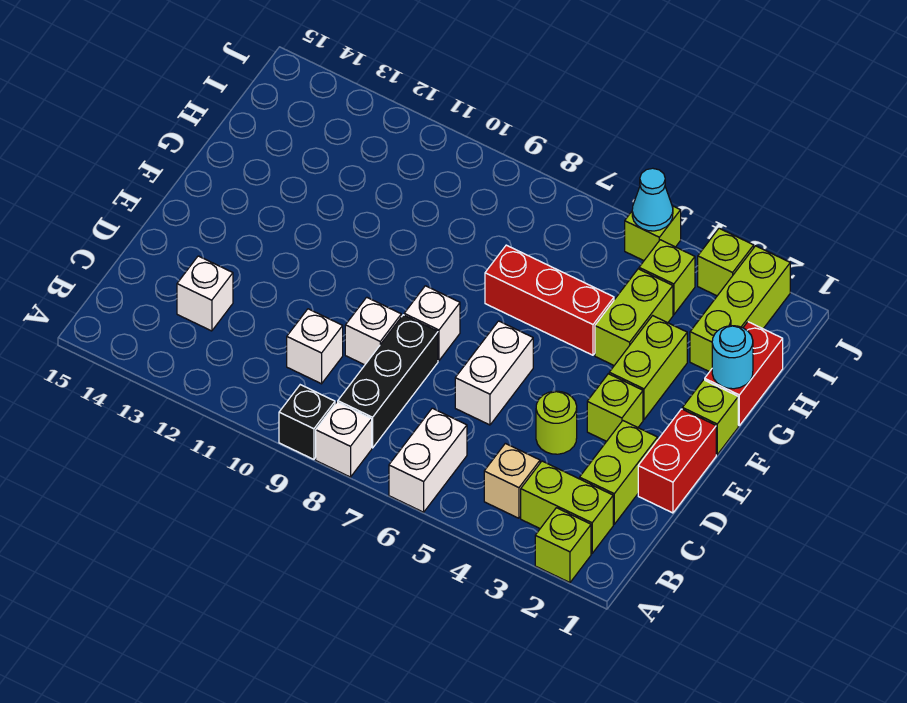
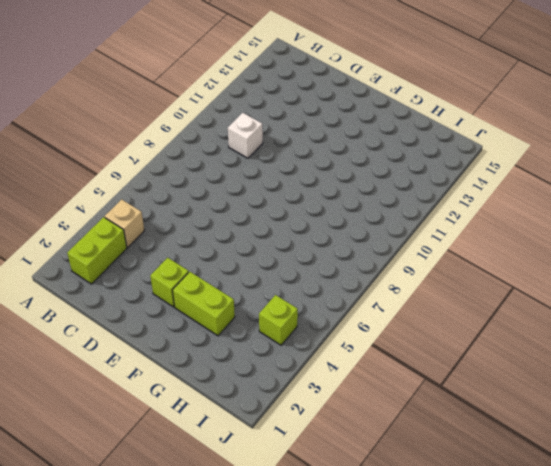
none -> lime 1x1 brick [535,508,591,583]
none -> white 1x2 brick [389,408,467,512]
none -> white 1x1 brick [316,402,372,477]

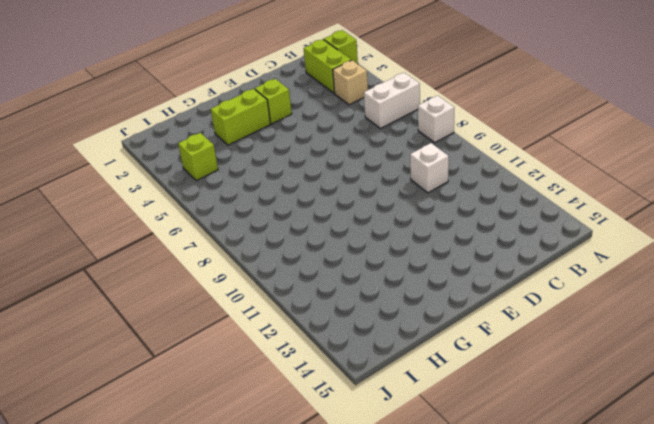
none -> black 1x1 brick [279,385,335,459]
none -> black 1x3 brick [338,315,438,448]
none -> lime 1x2 brick [580,421,658,524]

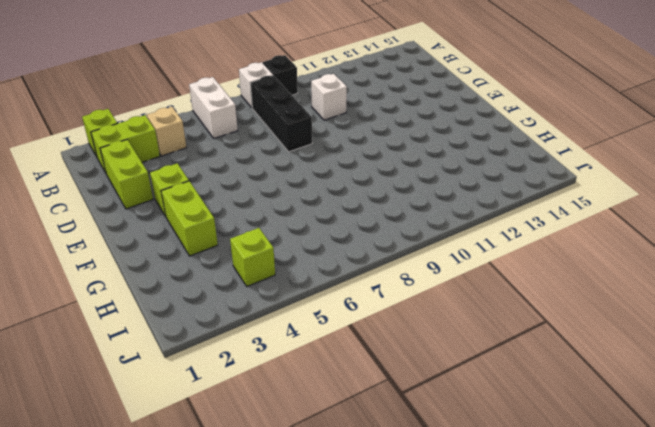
none -> white 1x1 brick [177,256,233,331]
none -> red 1x2 brick [638,409,716,513]
none -> lime 1x1 round brick [536,391,577,454]

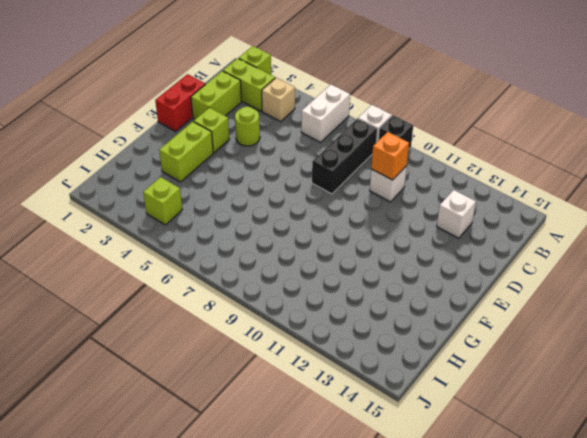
orange 1x1 brick [371,132,409,180] -> none
none -> white 1x2 brick [455,321,533,425]
none -> white 1x1 brick [345,297,401,365]
none -> white 1x1 brick [404,286,460,361]

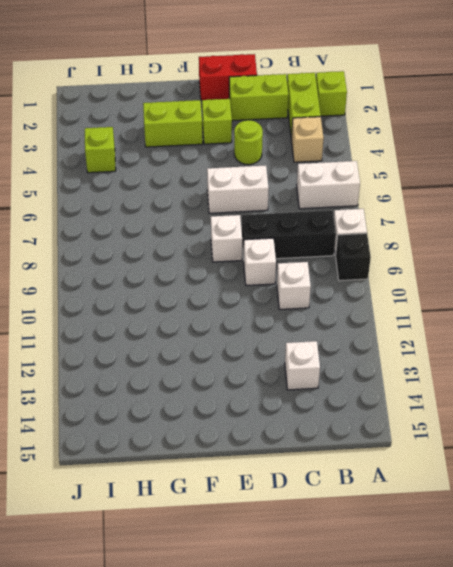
none -> lime 1x1 brick [682,380,738,455]
none -> red 1x2 brick [705,322,783,425]
none -> lime 1x2 brick [595,269,673,365]

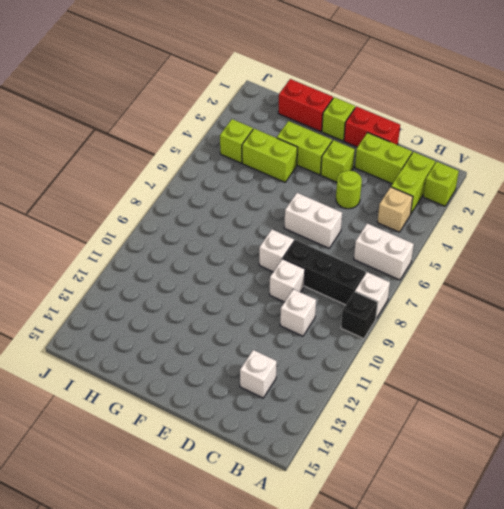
none -> red 1x3 brick [485,245,614,355]
none -> lime 1x3 brick [690,246,790,372]
none -> lime 1x1 brick [698,228,754,296]

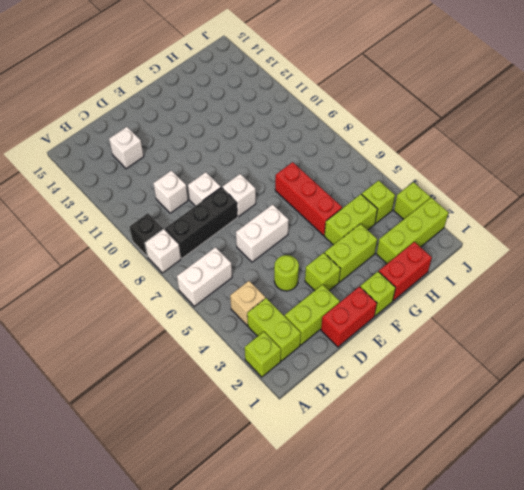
none -> lime 1x1 brick [625,206,681,261]
none -> cyan 1x1 round brick [712,326,753,389]
none -> cyan 1x1 cone [632,168,673,231]

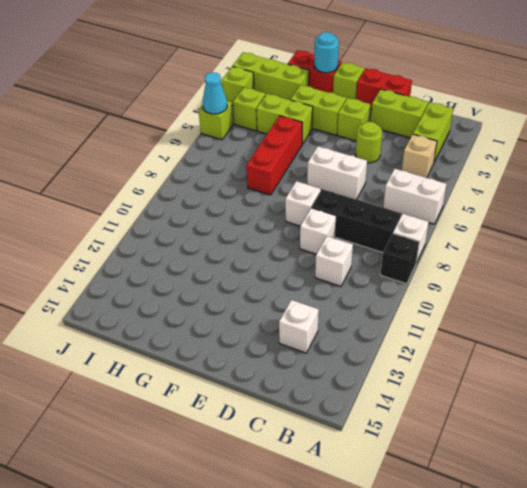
none -> lime 1x1 brick [535,508,591,583]

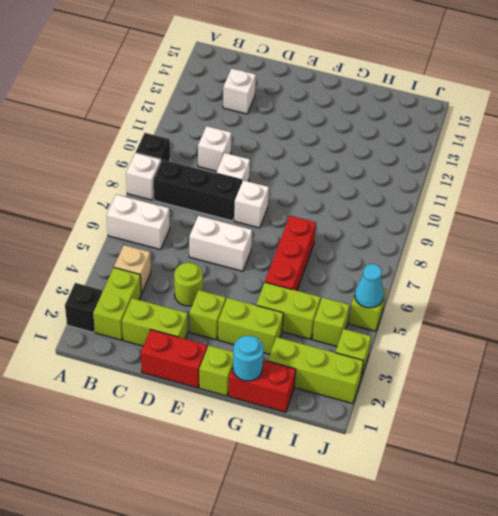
black 1x1 brick [65,283,102,332] -> lime 1x1 brick [535,508,591,583]

